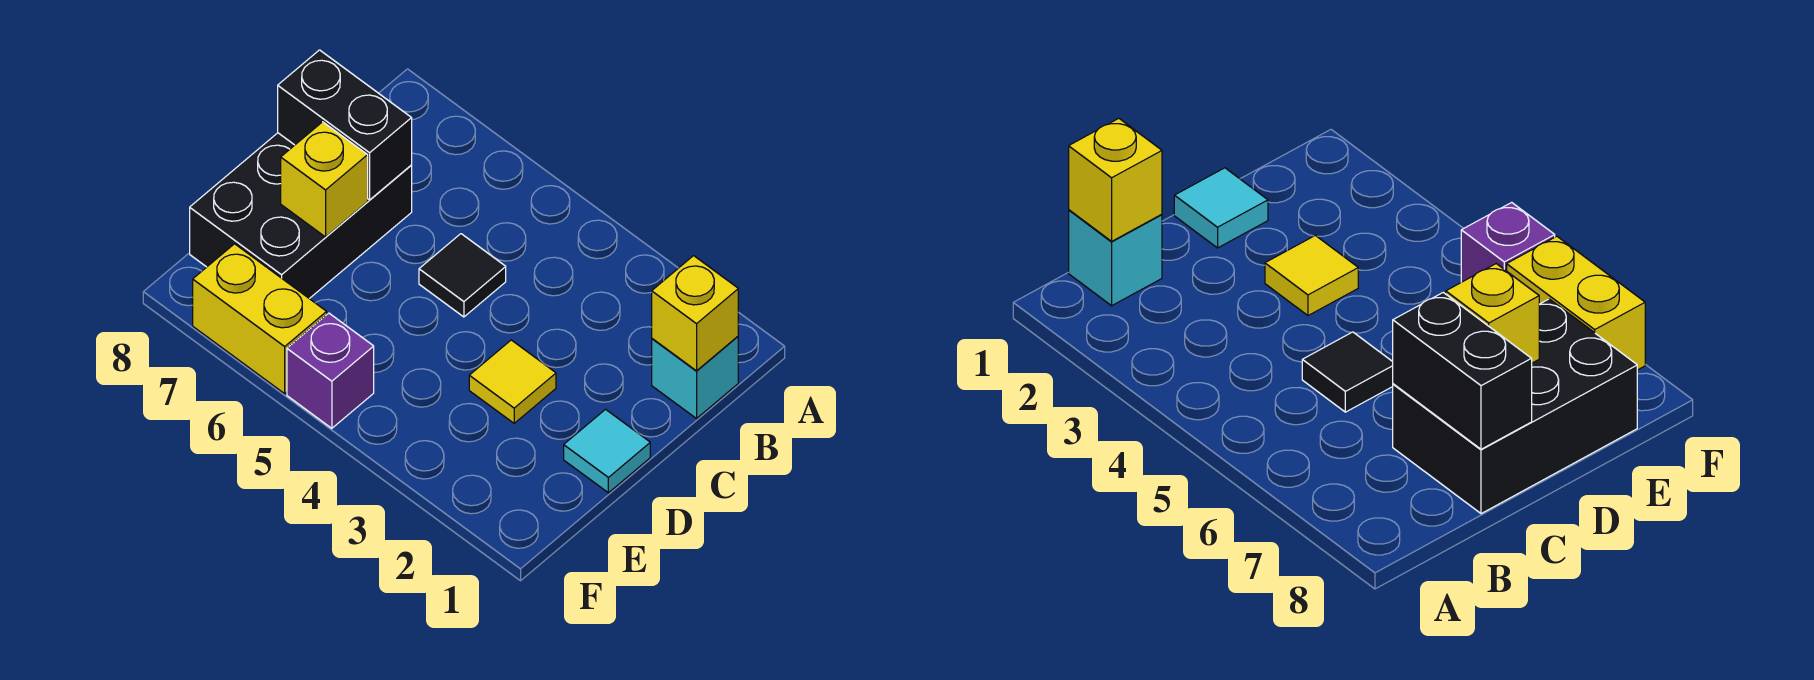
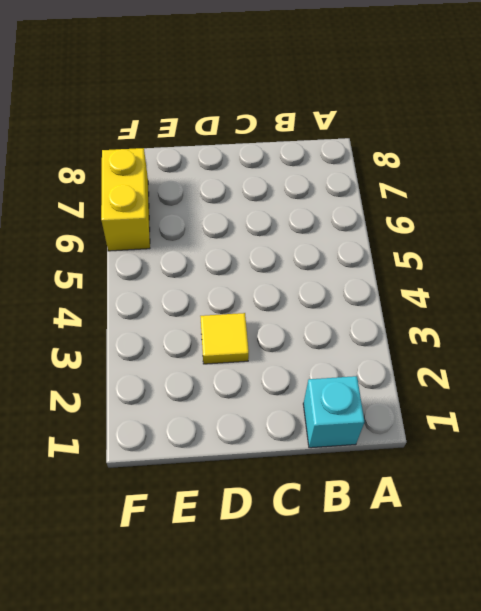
none -> black 1x1 tile [419,234,506,317]
none -> black 2x3 brick [190,133,412,299]

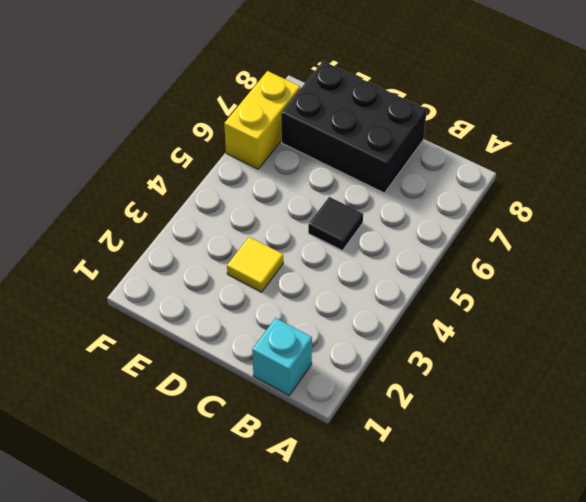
none -> cyan 1x1 tile [564,409,650,493]
none -> purple 1x1 brick [287,313,374,428]

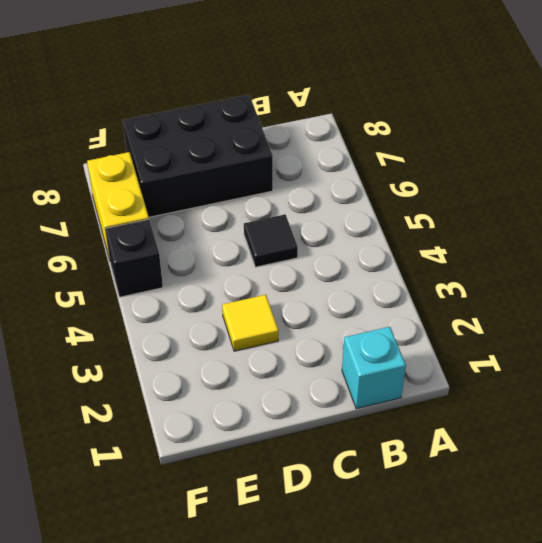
black 1x1 brick [105,219,163,297] -> purple 1x1 brick [287,313,374,428]
none -> cyan 1x1 tile [564,409,650,493]
none -> yellow 1x1 brick [652,256,738,371]

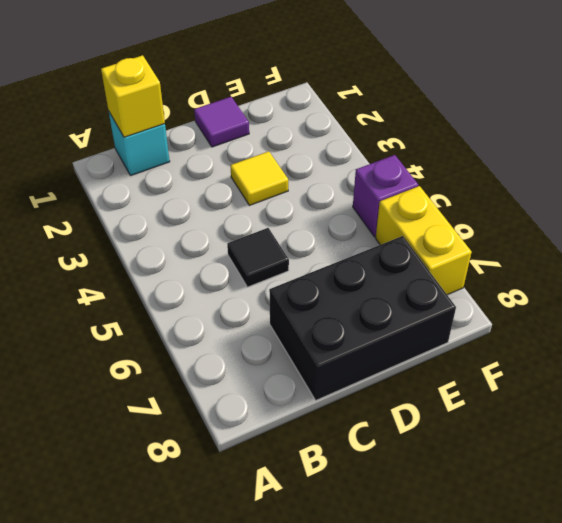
purple 1x1 tile [194,97,249,147] -> cyan 1x1 tile [564,409,650,493]
none -> black 1x2 brick [278,50,412,200]
none -> yellow 1x1 brick [281,122,368,237]

